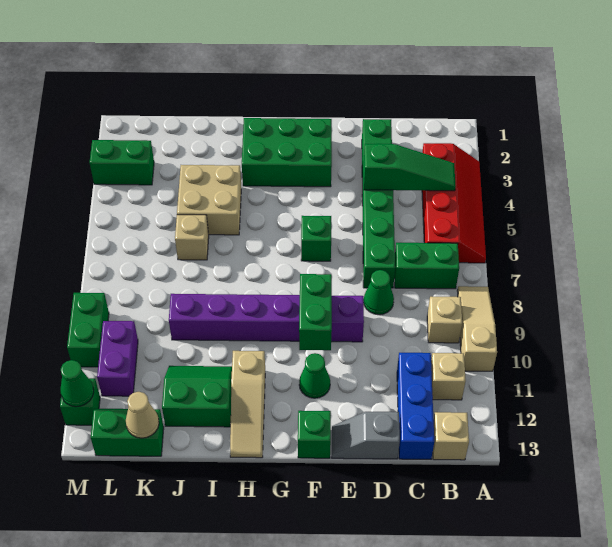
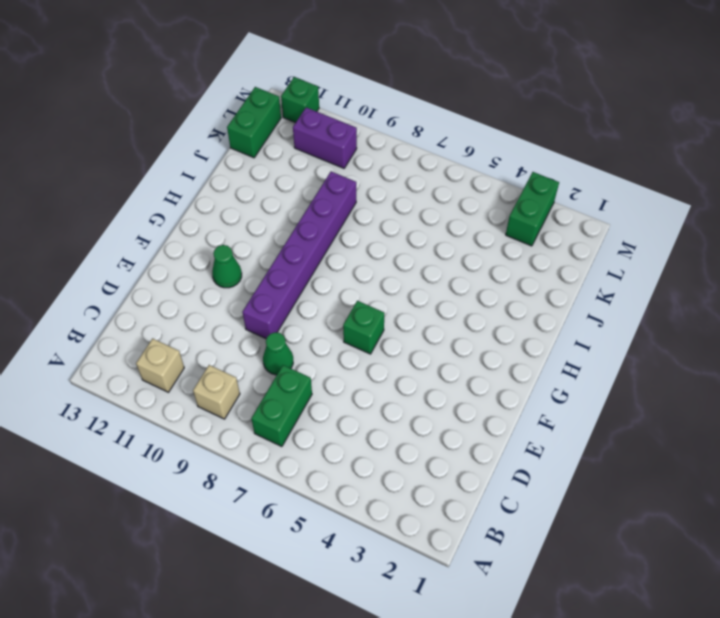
none -> red 2x4 slope [422,143,486,263]
none -> tan 1x3 slope [457,286,497,371]
none -> tan 1x1 brick [433,412,469,460]

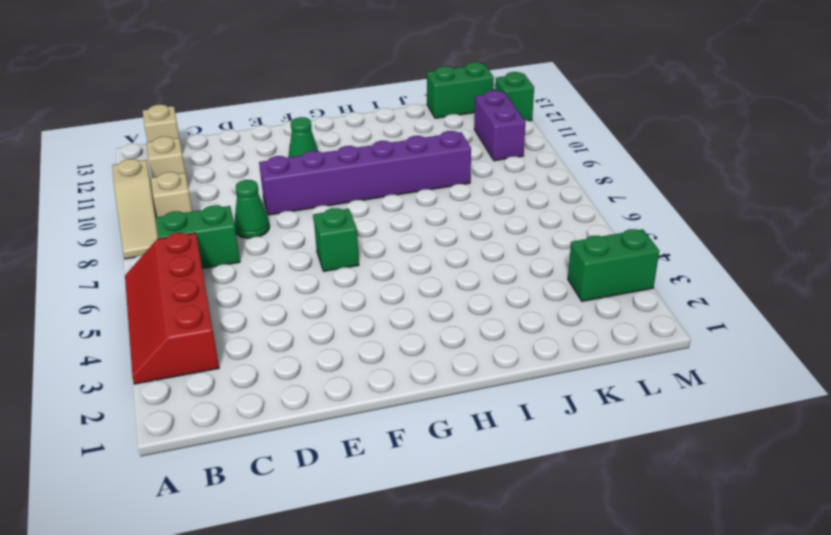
none -> blue 1x3 brick [397,353,434,459]
none -> green 1x6 brick [362,119,395,288]
none -> grey 1x2 slope [332,412,400,459]

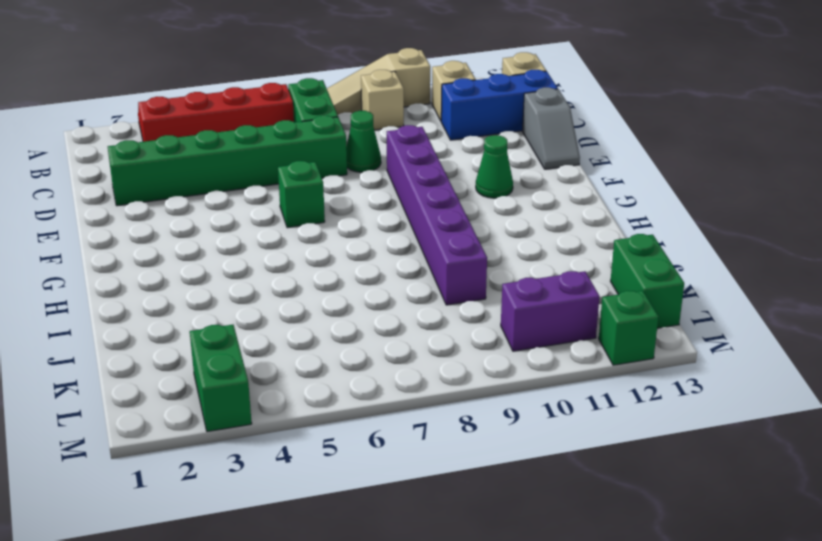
none -> green 2x3 brick [242,118,332,187]
none -> green 1x1 brick [298,411,331,458]
none -> tan 1x3 slope [230,351,265,458]

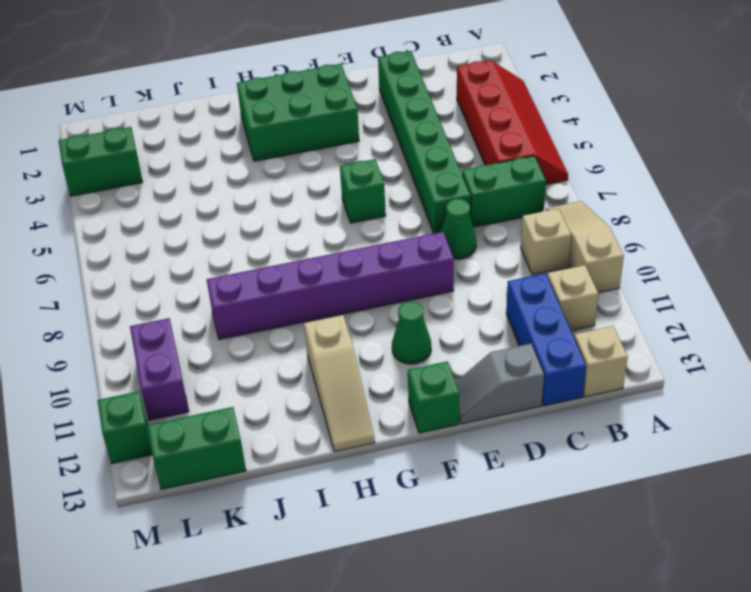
none -> tan 2x2 brick [177,165,241,235]
none -> green 2x2 slope [162,366,232,427]
none -> tan 1x1 brick [175,215,209,260]

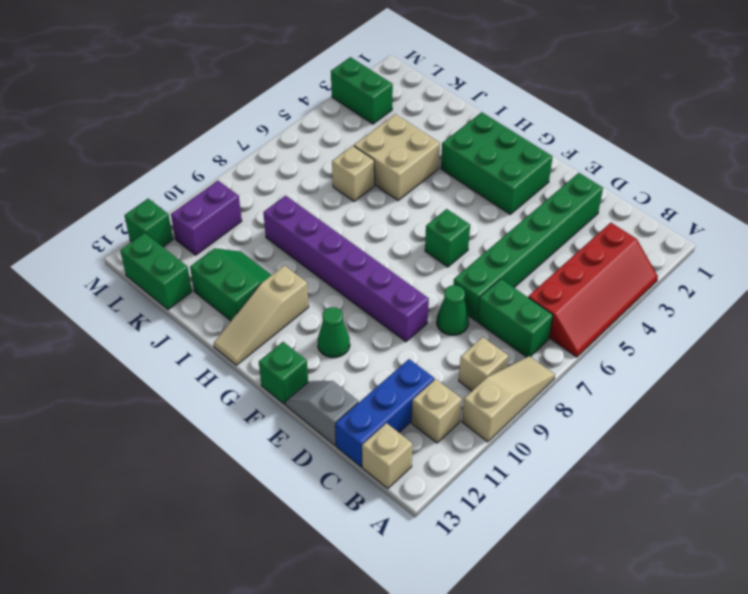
none -> green 1x2 brick [67,293,109,367]
none -> green 1x3 slope [364,144,456,191]
none -> green 1x2 brick [299,274,332,350]

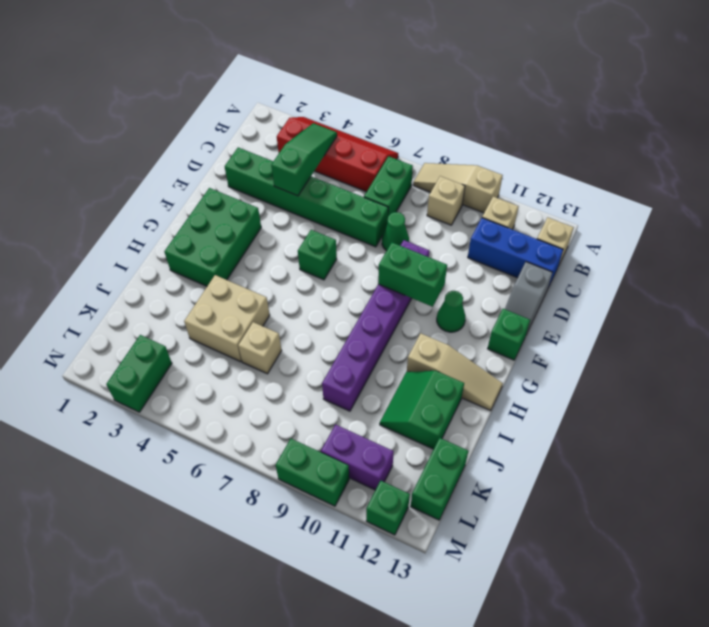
none -> tan 1x1 cone [126,392,159,438]
none -> green 1x1 cone [61,360,94,407]

